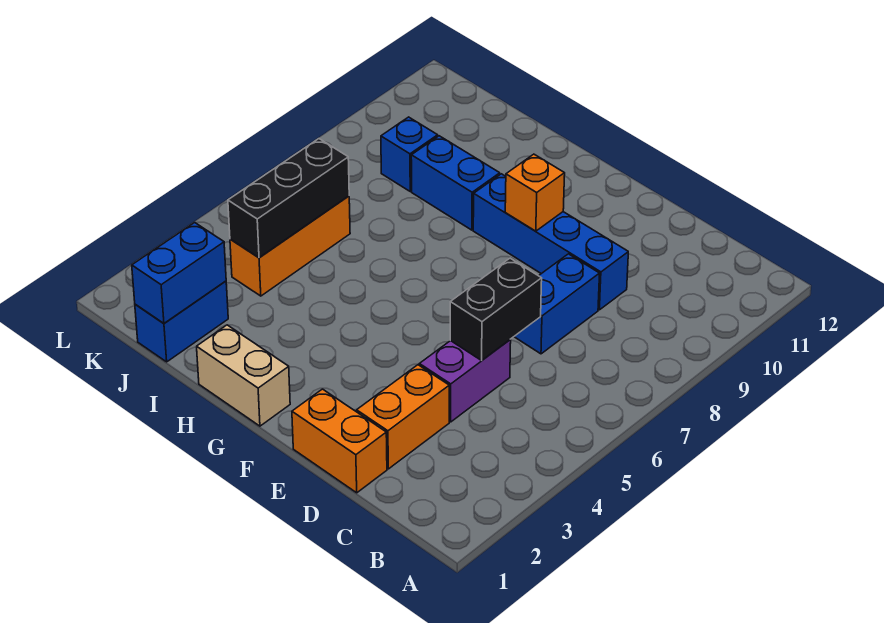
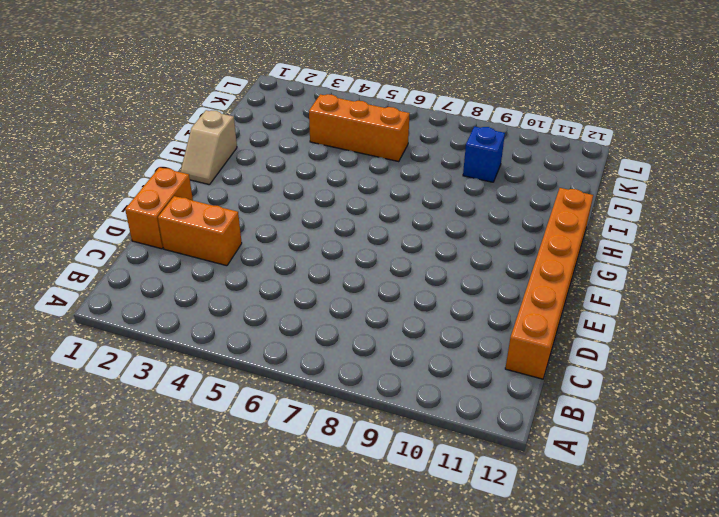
orange 1x6 brick [505,188,593,379] -> none
tan 1x2 slope [181,110,237,185] -> tan 1x2 brick [197,325,290,426]
none -> purple 1x2 brick [419,340,511,422]
none -> blue 1x2 brick [514,254,600,354]
none -> blue 1x4 brick [473,174,628,310]

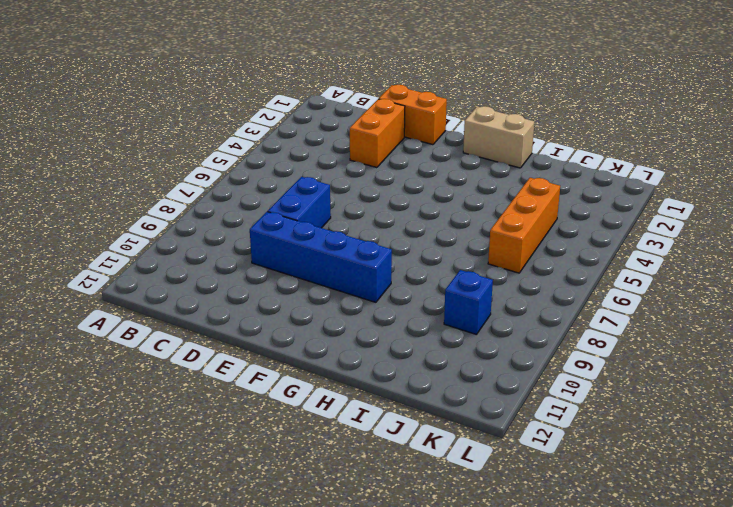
none -> purple 1x2 brick [419,340,511,422]
none -> blue 1x2 brick [411,136,500,230]
none -> blue 1x2 brick [135,281,228,362]

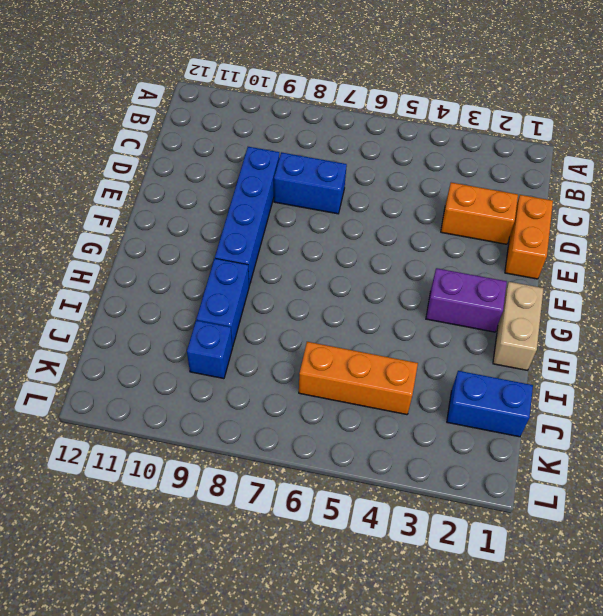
purple 1x2 brick [426,268,507,332] -> purple 1x2 brick moved to [419,340,511,422]
none -> black 1x2 brick [450,258,542,360]
none -> orange 1x1 brick [505,154,565,231]
none -> blue 1x2 brick [132,223,226,323]

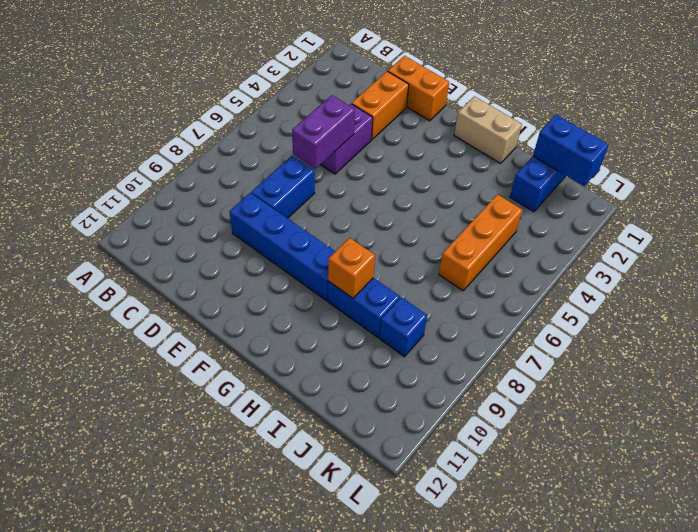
purple 1x2 brick [292,95,355,169] -> black 1x2 brick [450,258,542,360]
orange 1x1 brick [328,238,375,298] -> orange 1x1 brick moved to [505,154,565,231]
blue 1x2 brick [533,115,609,186] -> blue 1x2 brick turned to [132,223,226,323]
none -> black 1x3 brick [228,139,349,258]

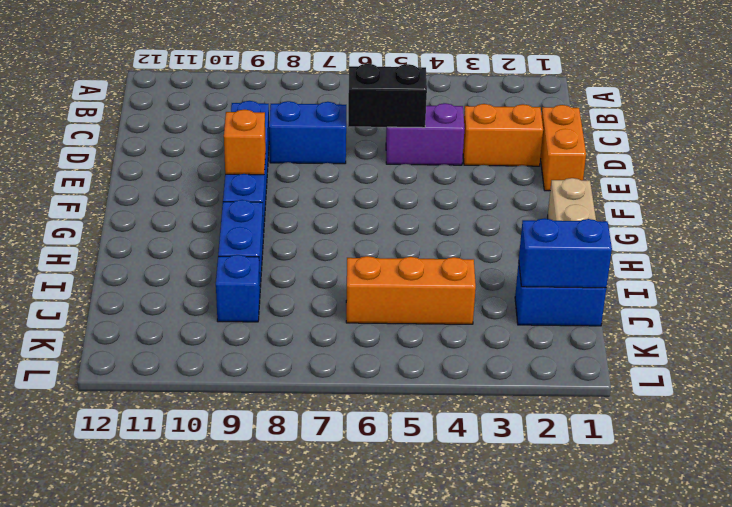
none -> black 1x3 brick [228,139,349,258]

